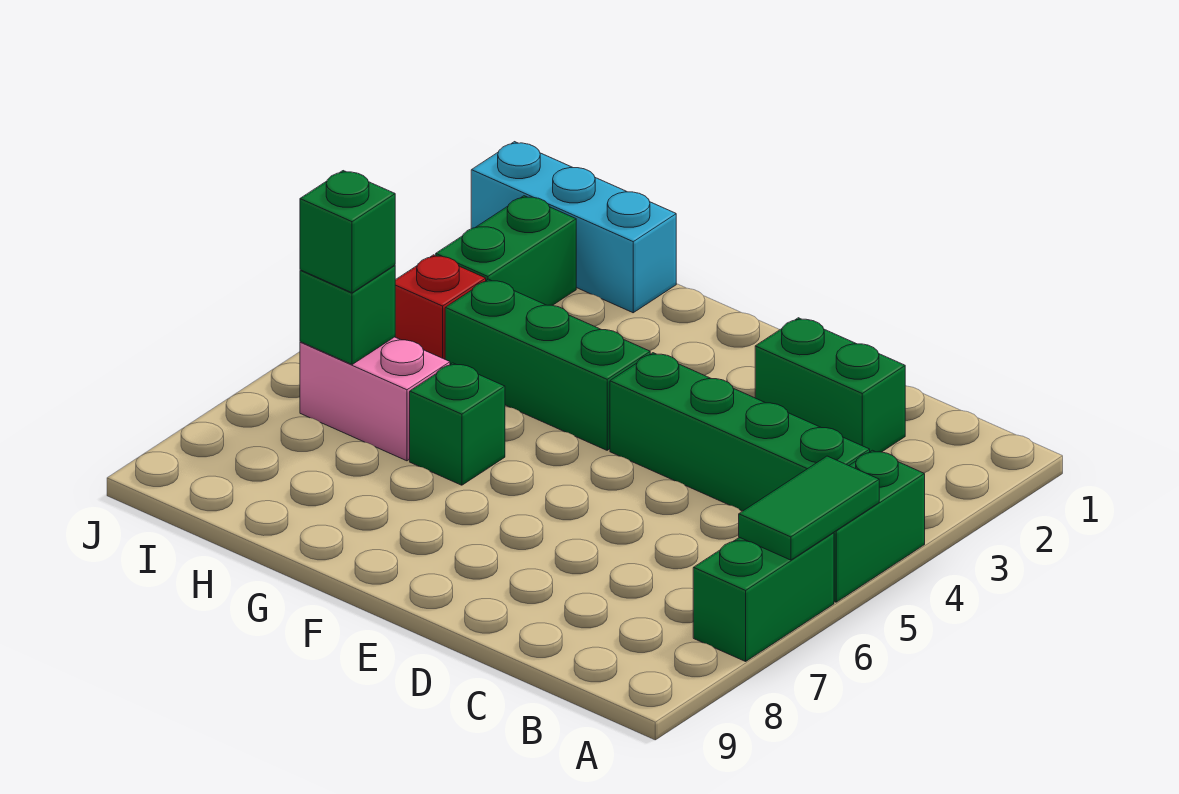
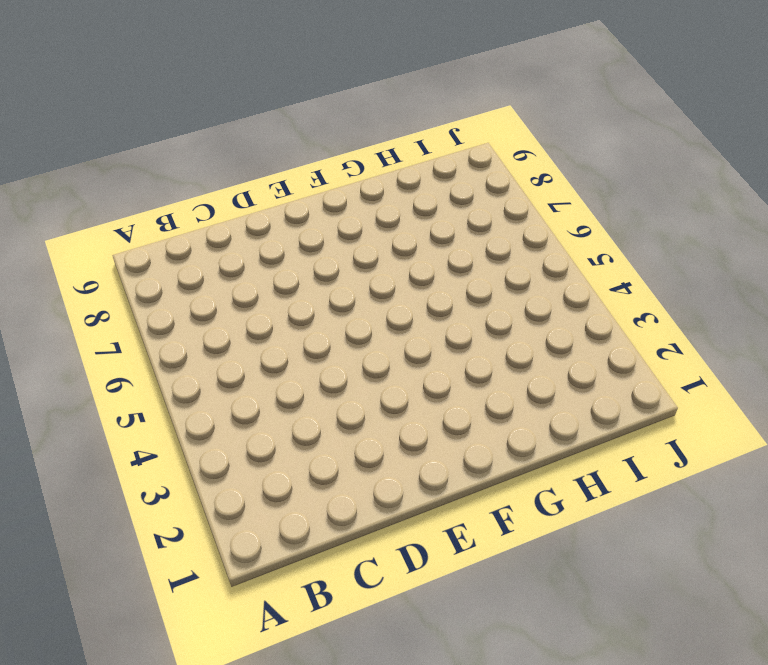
none -> green 1x2 brick [834,450,925,602]
none -> green 1x2 brick [693,533,834,661]
none -> green 1x4 brick [610,353,870,511]

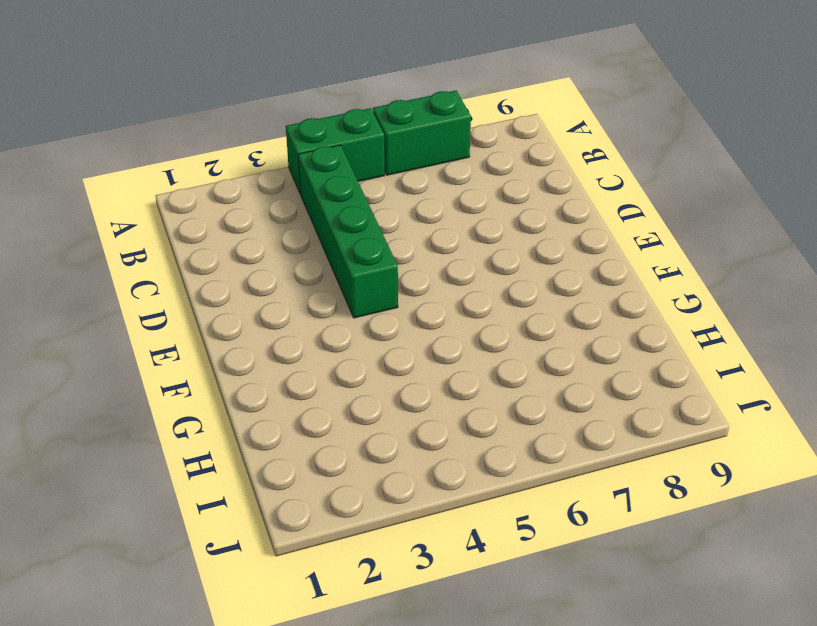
none -> green 1x2 brick [755,318,905,452]
none -> green 1x3 brick [445,279,650,450]
none -> green 1x1 brick [410,363,505,485]

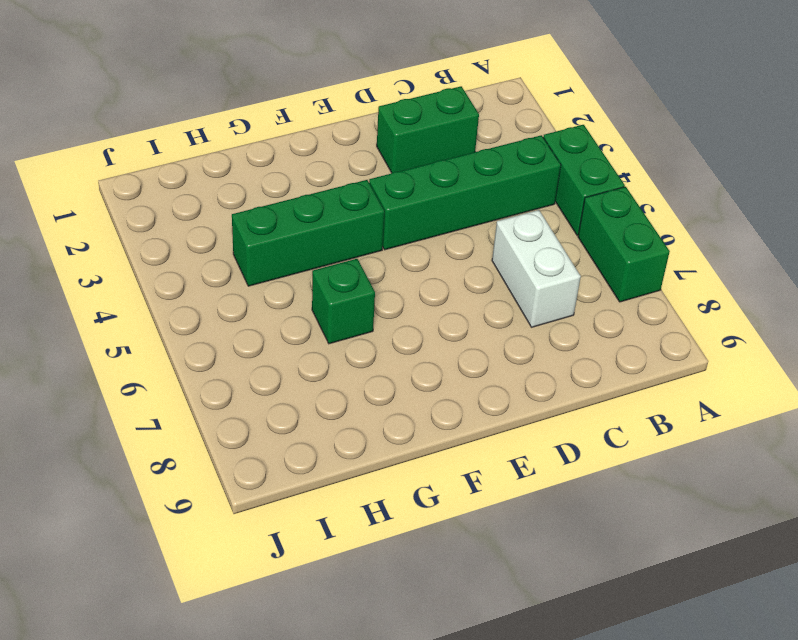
white 1x2 brick [492,210,581,327] -> none
none -> cyan 1x3 brick [471,142,676,313]
none -> pink 1x2 brick [300,337,450,461]
none -> green 1x2 brick [436,196,576,305]

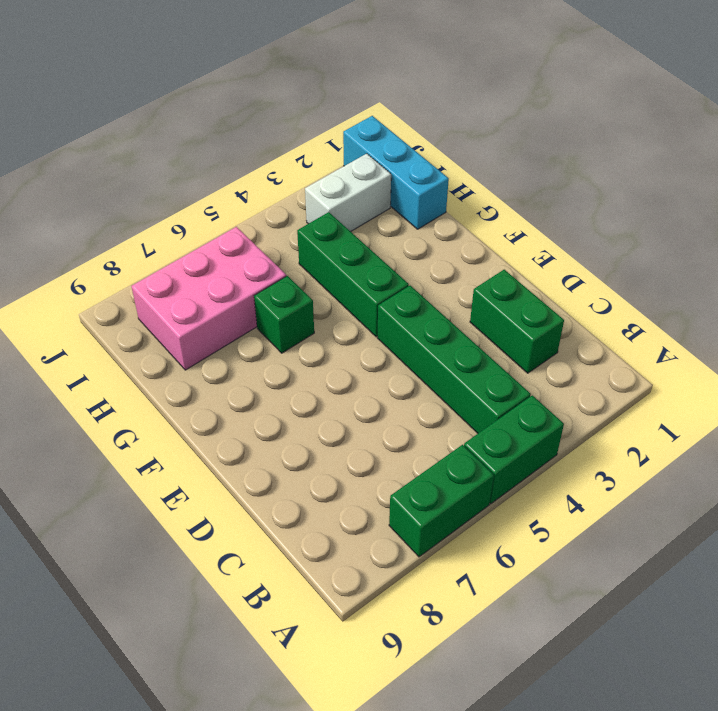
pink 2x3 brick [131,227,286,370] -> pink 1x2 brick [300,337,450,461]
white 1x2 brick [305,154,391,232] -> green 1x2 brick [436,196,576,305]
none -> red 1x1 brick [395,255,486,359]
none -> green 1x2 tile [739,456,879,560]
none -> green 1x1 brick [300,265,395,365]

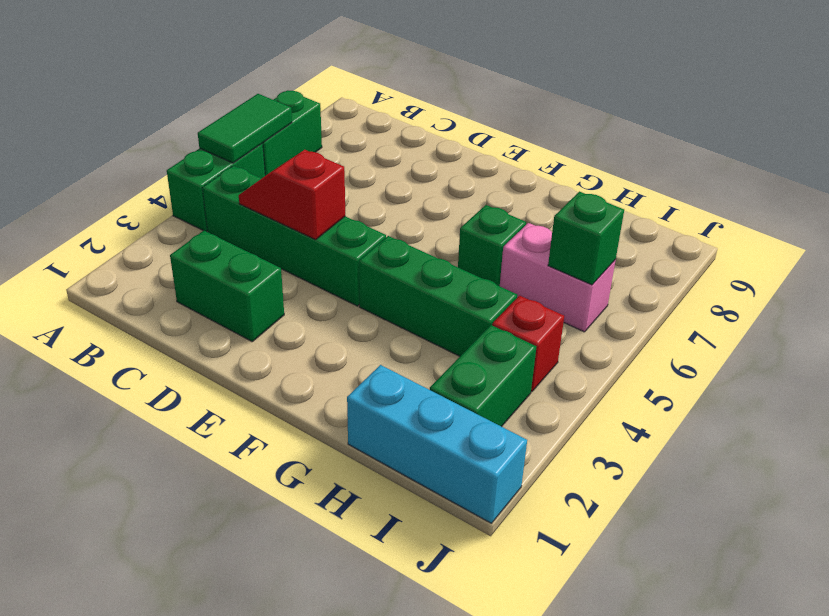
red 1x2 slope [239,150,345,240] -> none
none -> green 1x1 brick [300,171,395,293]

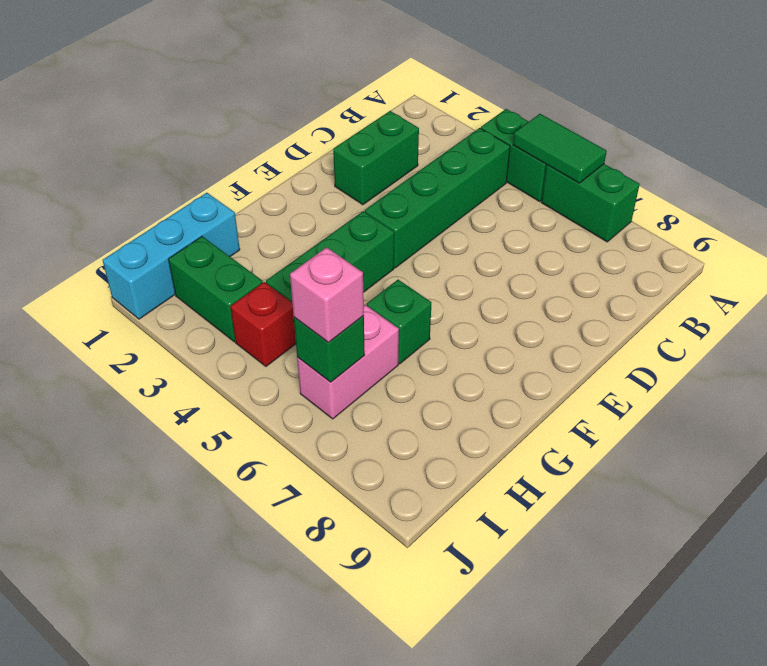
pink 1x1 brick [290,247,364,342] -> green 1x1 brick [300,171,395,293]

